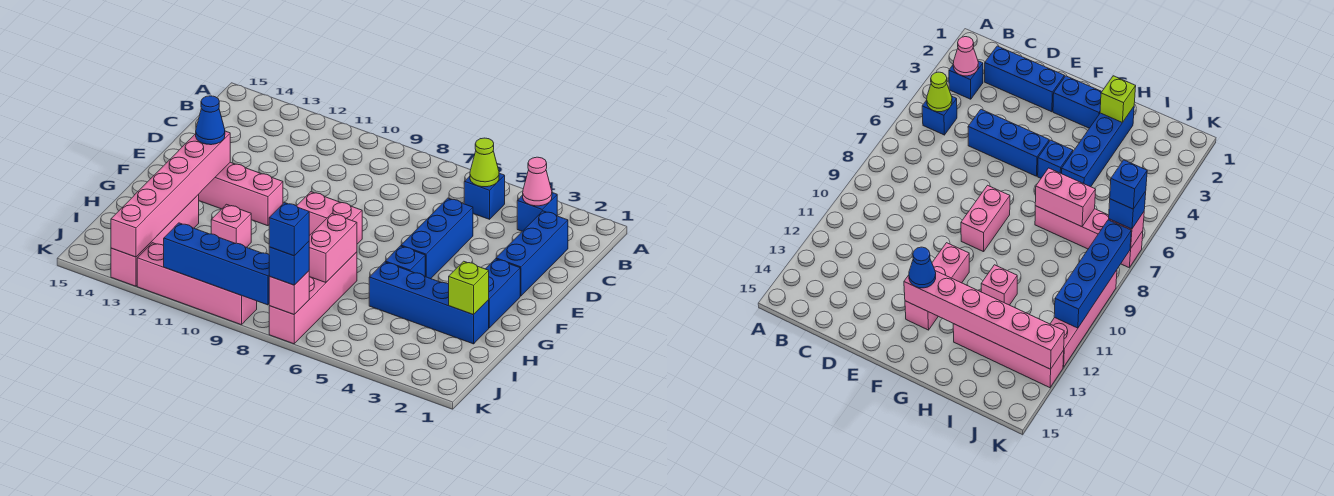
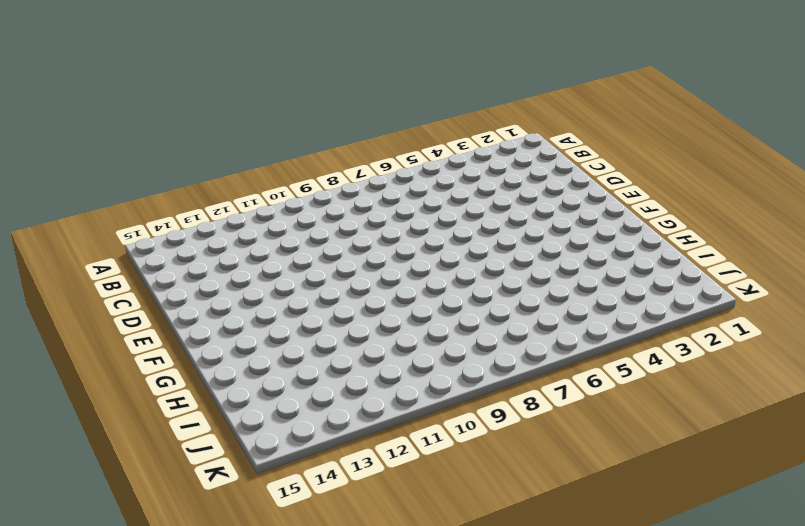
none -> blue 1x1 brick [517,193,557,231]
none -> blue 1x1 brick [464,173,505,219]
none -> blue 1x3 brick [496,211,568,296]

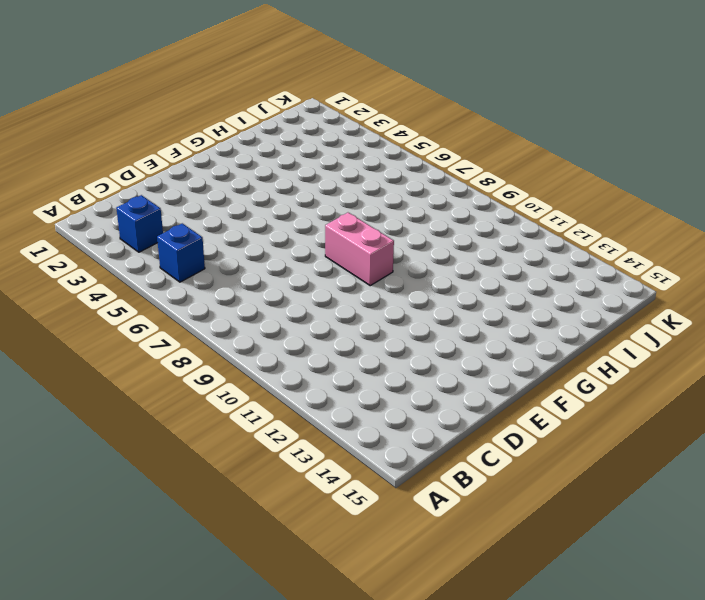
none -> blue 1x3 brick [496,211,568,296]
none -> blue 1x3 brick [401,198,473,279]
none -> blue 1x2 brick [486,259,520,328]

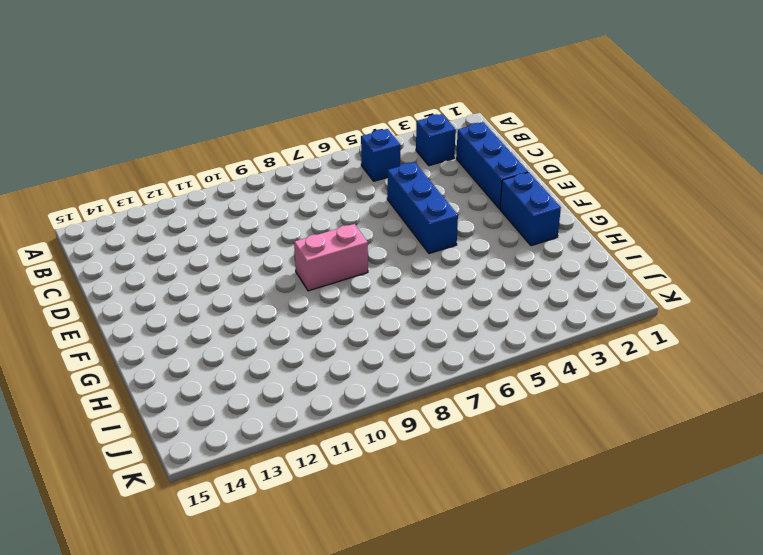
none -> pink 1x3 brick [199,162,283,226]
none -> blue 1x1 brick [385,246,425,277]
none -> blue 1x4 brick [369,262,489,344]

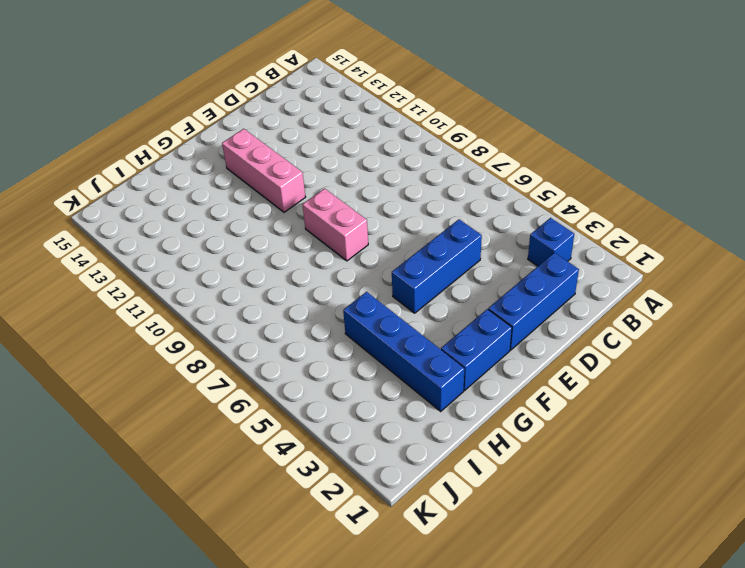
none -> blue 1x1 brick [464,173,505,219]
none -> blue 1x1 brick [385,246,425,277]
none -> pink 1x4 brick [269,252,357,344]

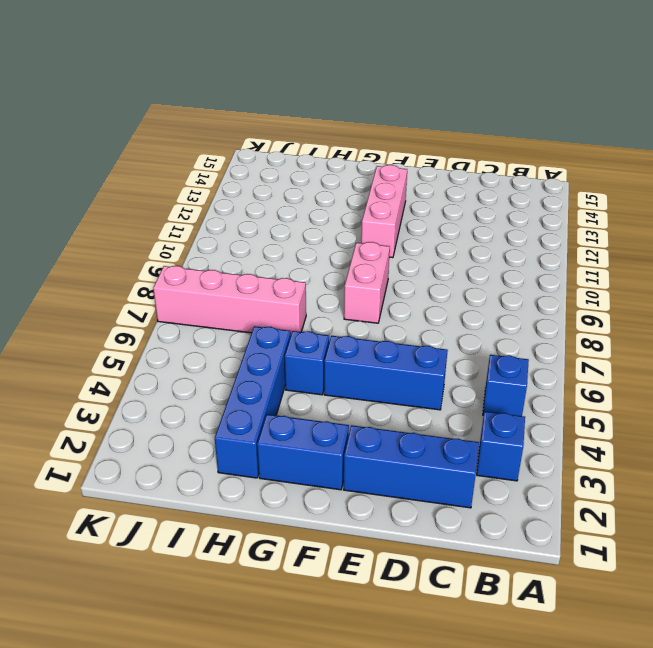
none -> pink 1x1 brick [211,204,251,247]
none -> pink 1x4 brick [111,194,199,286]
none -> pink 1x4 brick [137,243,257,325]

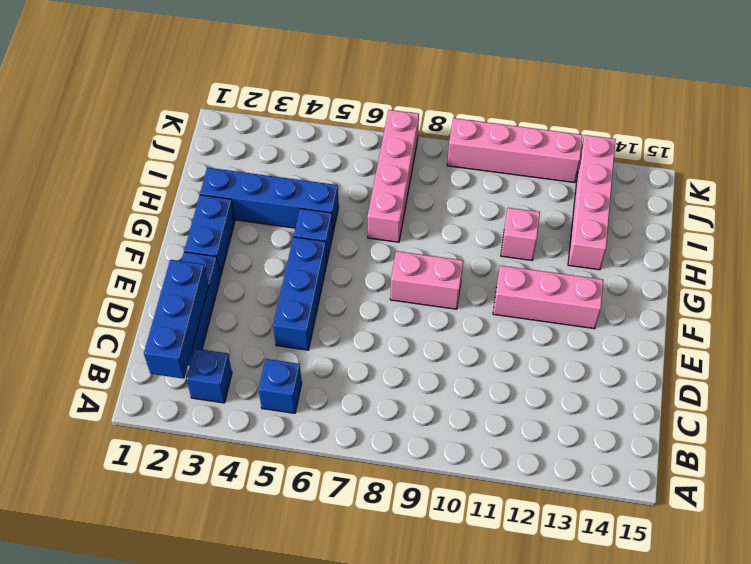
blue 1x3 brick [144,260,209,379] -> none
none -> pink 1x1 cone [523,157,552,206]
none -> lime 1x1 cone [470,138,499,187]
none -> pink 1x6 brick [111,131,230,257]

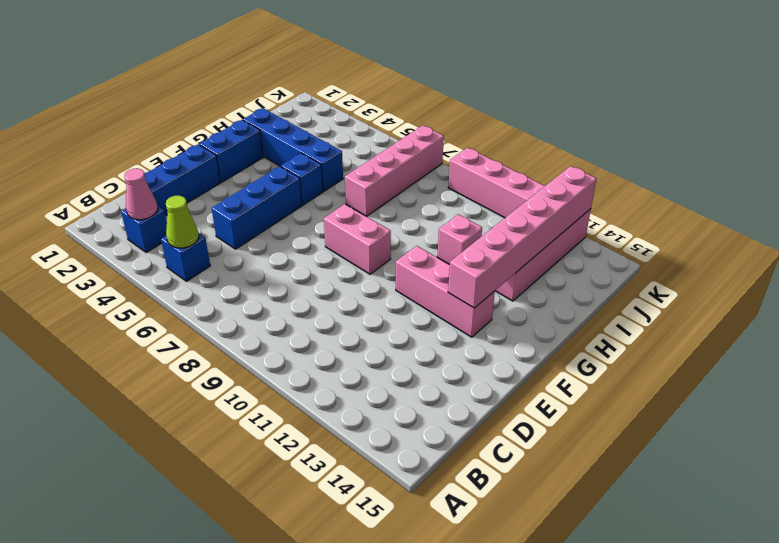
none -> lime 1x1 brick [449,261,489,315]
none -> pink 1x2 brick [309,214,357,283]
none -> pink 1x1 brick [269,271,309,314]

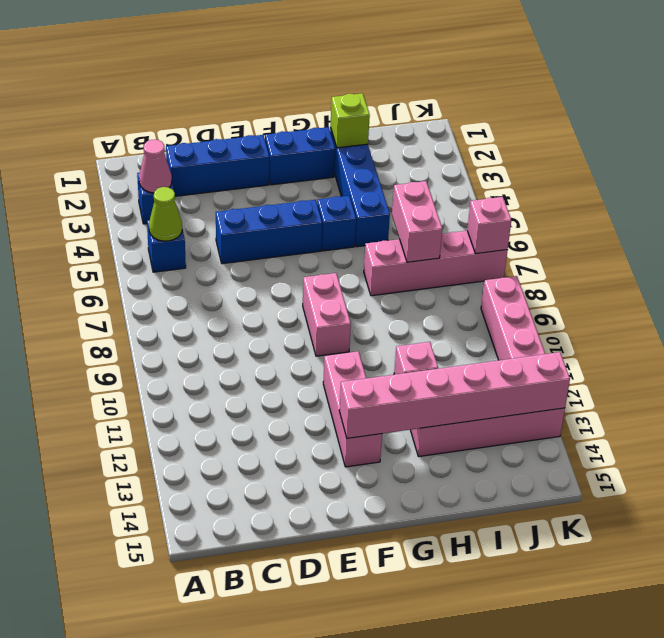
pink 1x2 brick [392,181,442,262] -> pink 1x2 brick turned to [309,214,357,283]
none -> blue 1x4 brick [164,223,269,305]
none -> blue 1x1 cone [196,96,225,145]
none -> blue 1x1 brick [269,242,309,285]

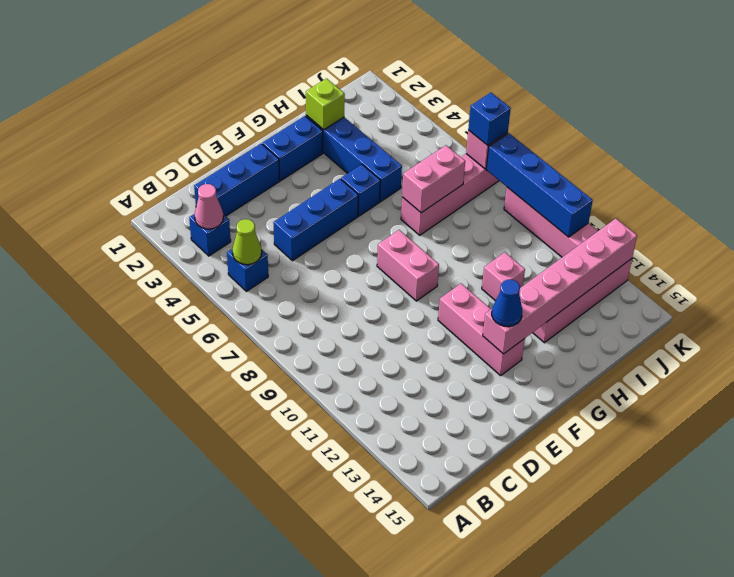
none -> blue 1x1 brick [269,203,309,256]

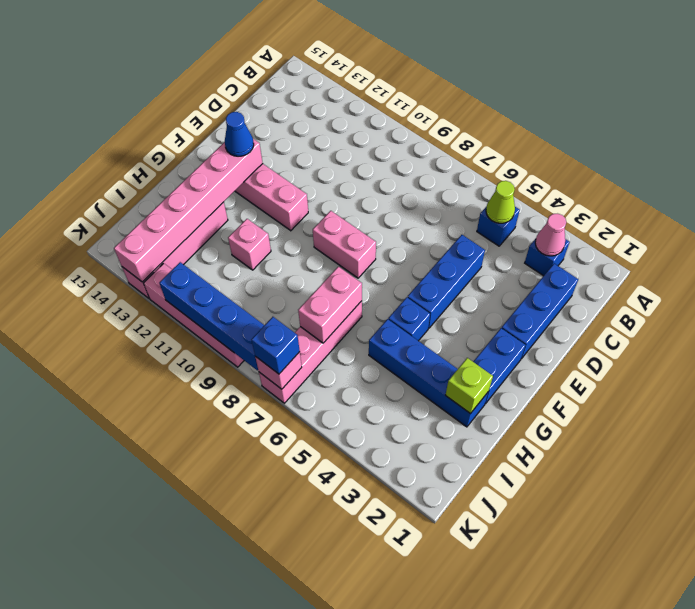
none -> blue 1x1 brick [269,203,309,256]

